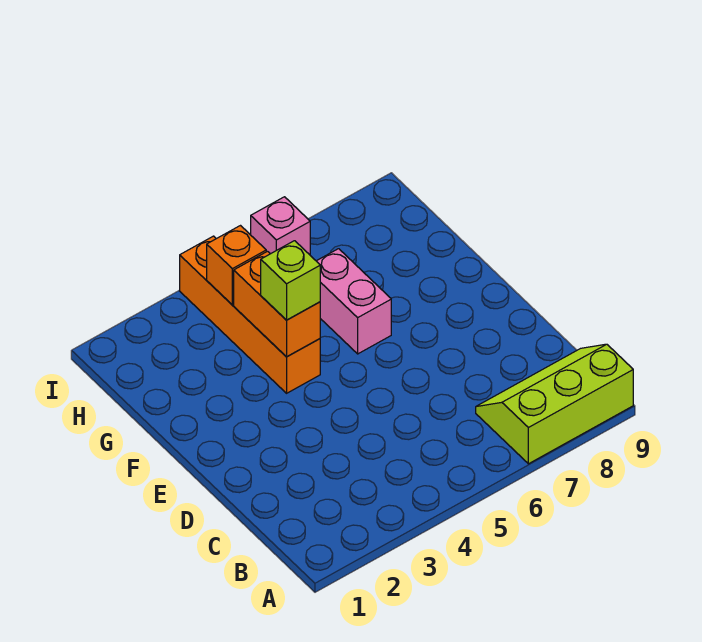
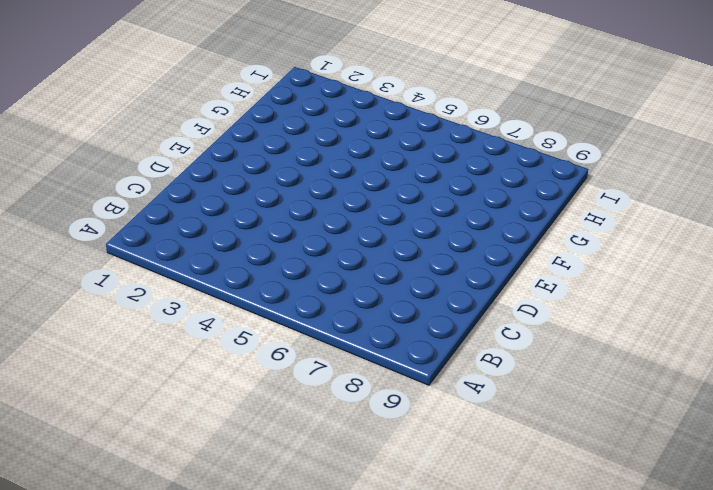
none -> lime 2x3 slope [476,344,633,464]
none -> orange 1x4 brick [180,236,320,393]

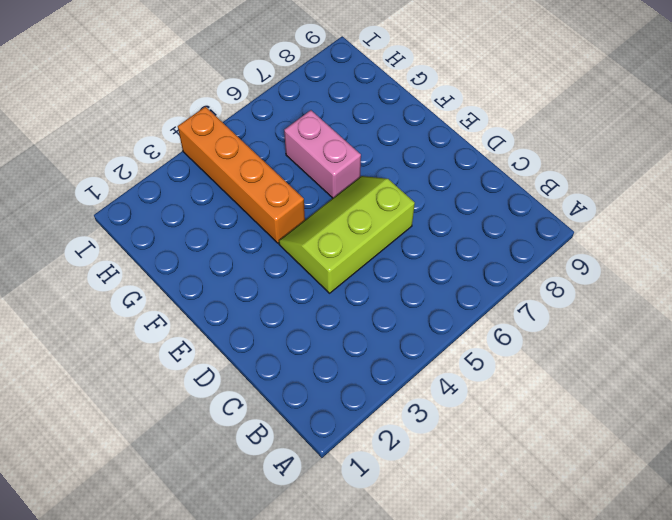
lime 2x3 slope [279,176,415,293] -> lime 2x3 slope moved to [476,344,633,464]
none -> pink 1x1 brick [251,197,310,255]
none -> orange 1x2 brick [234,251,320,357]

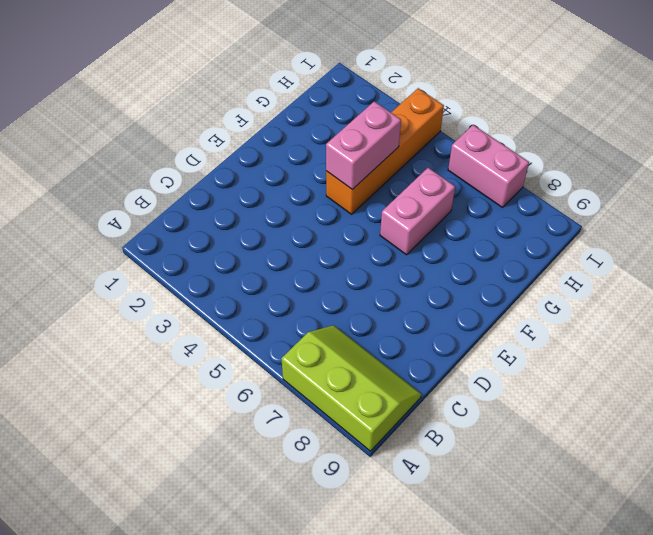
pink 1x2 brick [326,101,401,190] -> orange 1x2 brick [234,251,320,357]
pink 1x2 brick [448,125,529,208] -> pink 1x1 brick [251,197,310,255]
none -> orange 1x1 brick [207,226,266,305]
none -> lime 1x1 brick [261,241,320,320]

